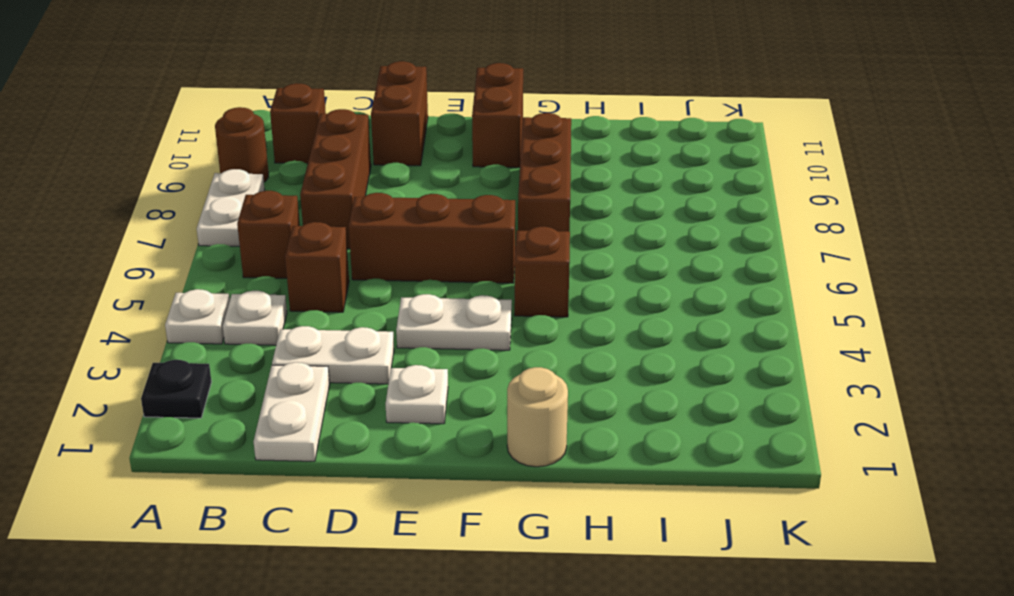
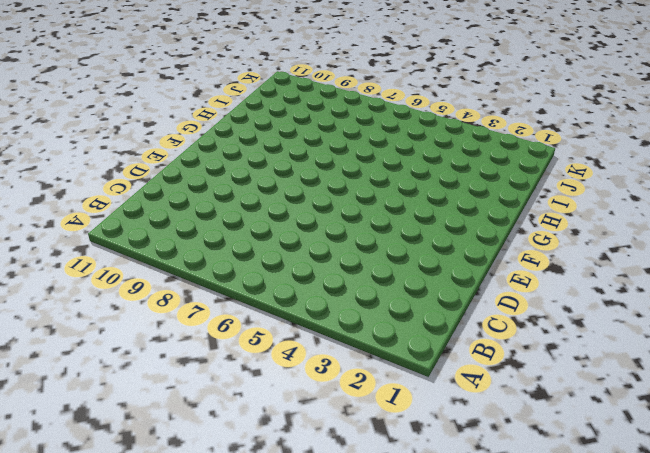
none -> black 1x1 plate [141,360,212,418]
none -> white 1x1 plate [165,289,230,344]
none -> white 1x2 plate [197,169,265,246]

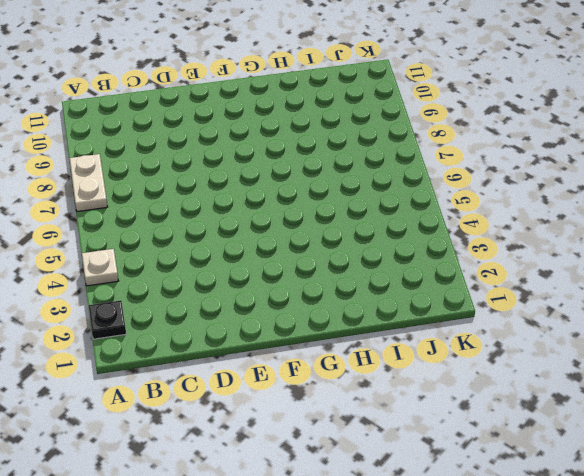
none -> brown 1x1 round brick [215,107,269,182]
none -> white 1x1 plate [223,291,287,345]
none -> brown 1x1 brick [237,191,300,278]

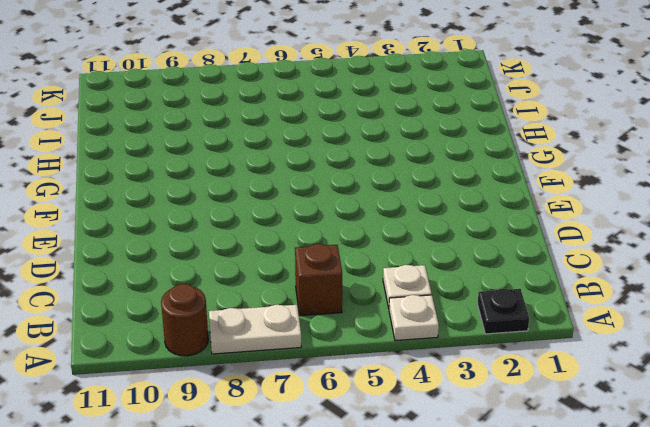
none -> brown 1x1 brick [270,83,326,164]
none -> white 1x2 plate [254,362,330,461]
none -> white 1x2 plate [272,326,394,384]

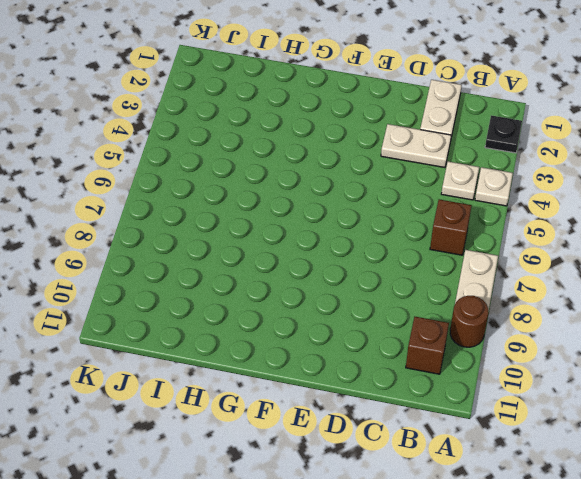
none -> brown 1x1 brick [285,222,349,312]
none -> brown 1x3 brick [300,109,371,249]
none -> brown 1x3 brick [349,193,515,283]

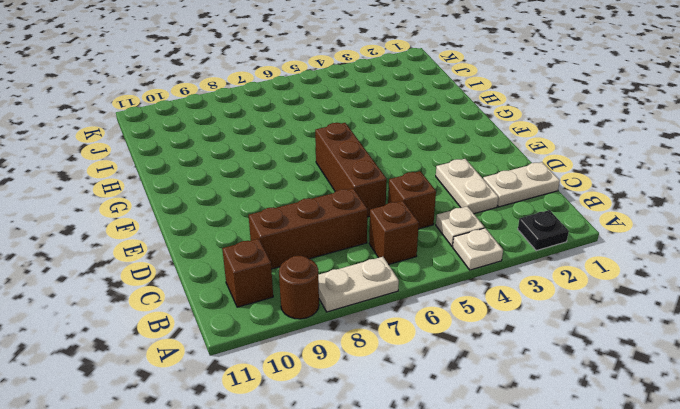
none -> brown 1x2 brick [371,61,428,166]
none -> white 1x1 plate [386,365,448,424]
none -> white 1x2 plate [396,294,512,350]

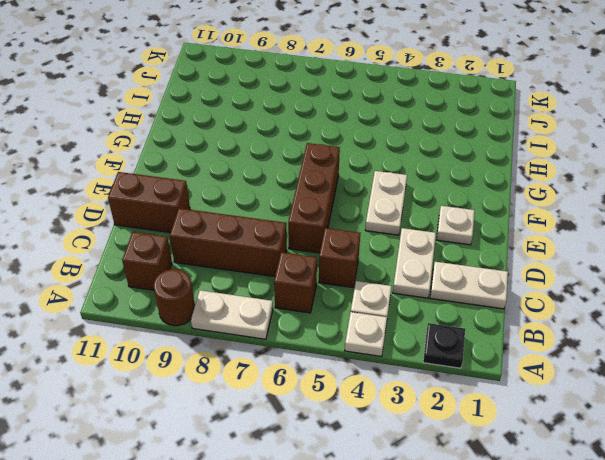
none -> brown 1x2 brick [472,63,523,168]
none -> tan 1x1 round brick [507,367,568,467]
none -> brown 1x1 brick [514,227,570,317]

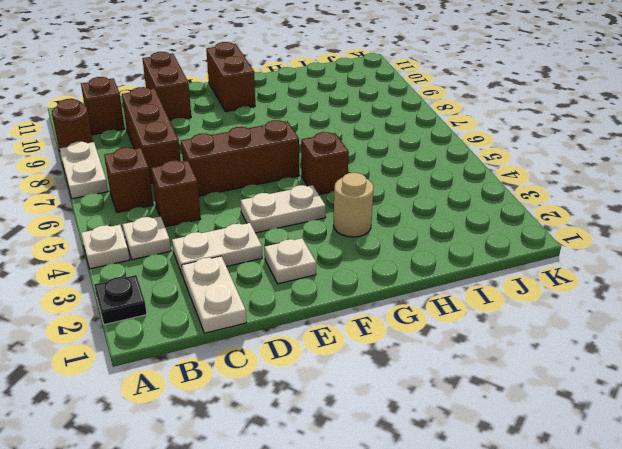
tan 1x1 round brick [333,173,374,237] -> tan 1x1 round brick moved to [507,367,568,467]
none -> brown 1x3 brick [518,113,571,232]

